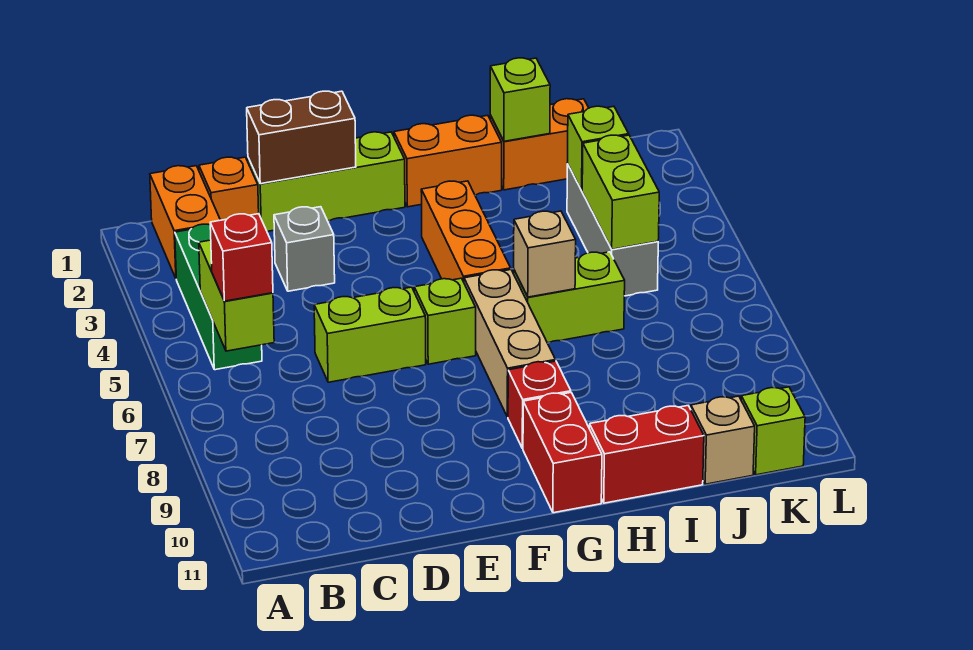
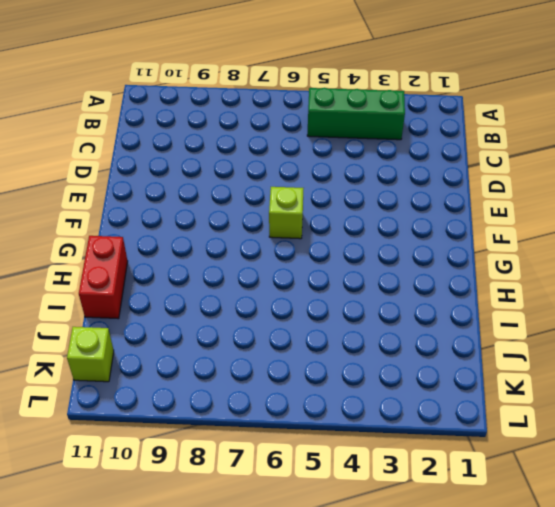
none -> orange 1x2 brick [150,166,220,278]
none -> orange 1x1 brick [199,157,259,220]
none -> lime 1x3 brick [248,132,405,231]

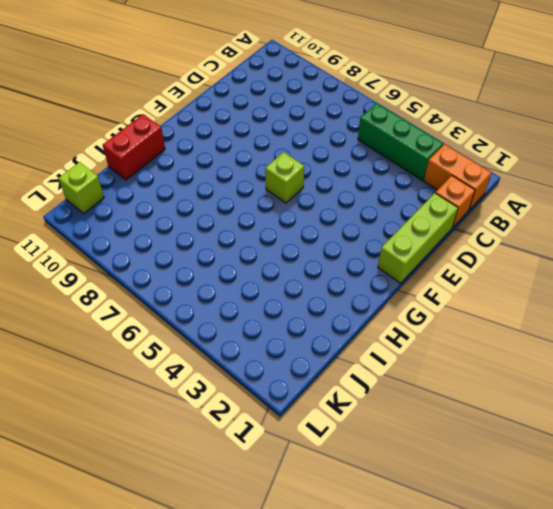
none -> grey 1x1 brick [274,207,335,291]
none -> lime 1x2 brick [314,287,426,382]
none -> orange 1x2 brick [394,115,502,207]

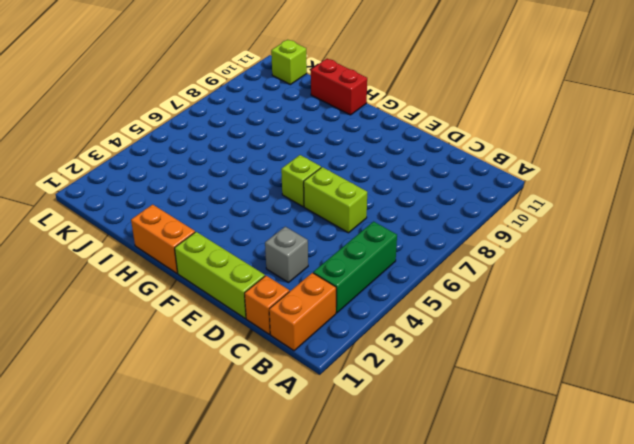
none -> orange 1x3 brick [421,181,511,282]
none -> tan 1x3 brick [464,270,556,417]
none -> red 1x1 brick [508,361,571,449]

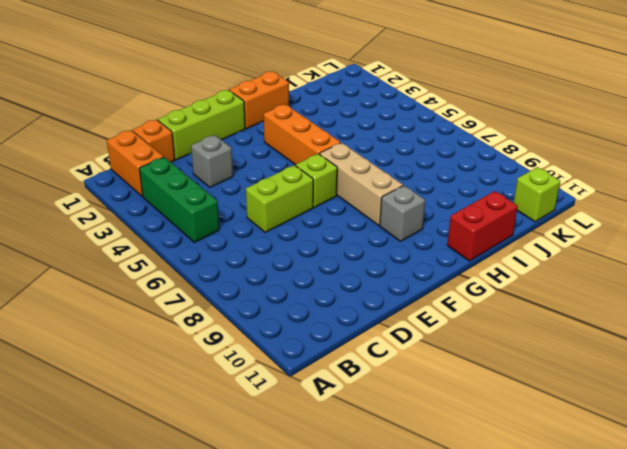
grey 1x1 brick [380,185,425,241] -> red 1x1 brick [508,361,571,449]
none -> red 1x2 brick [523,393,602,513]
none -> lime 1x2 brick [514,252,625,343]
none -> orange 1x2 brick [490,99,588,190]

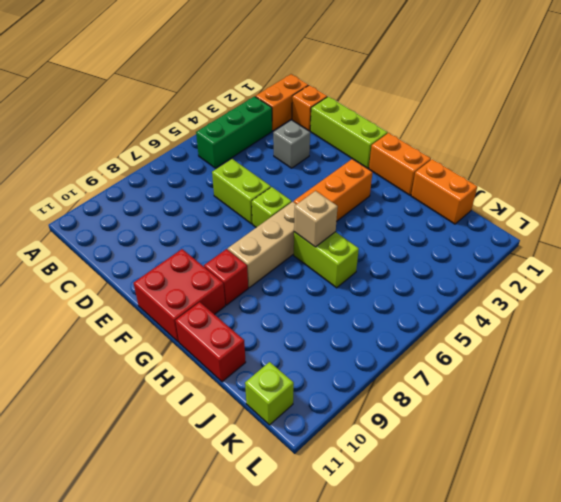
red 2x2 brick [134,249,225,342] -> red 1x2 brick [523,393,602,513]
none -> grey 1x3 brick [567,164,658,296]
none -> tan 1x1 brick [691,396,755,484]
none -> lime 1x2 brick [199,240,274,351]

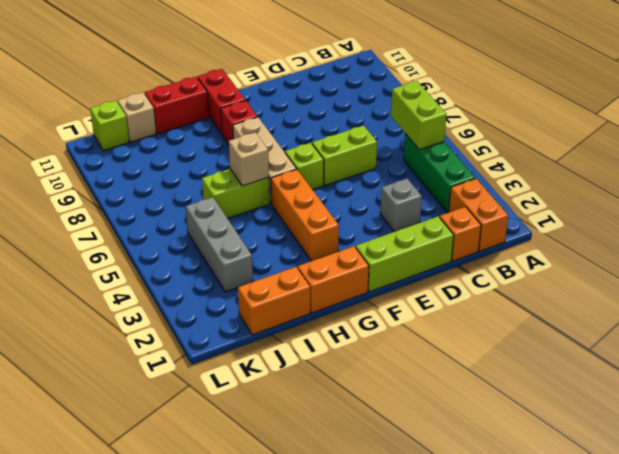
none -> brown 1x2 brick [247,91,356,184]
none -> lime 1x1 brick [490,58,550,141]
none -> lime 1x1 brick [567,106,629,190]

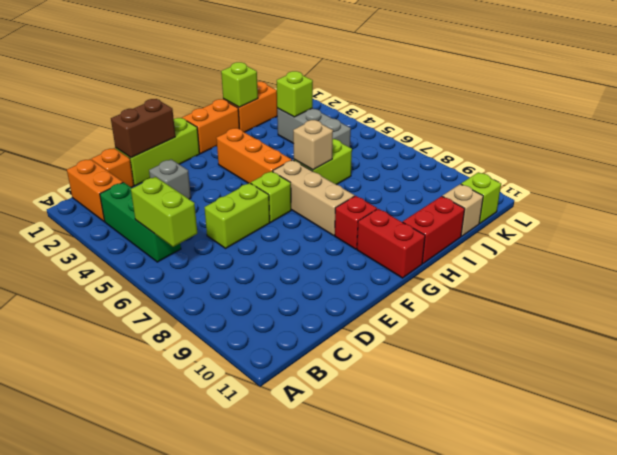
none -> lime 1x2 brick [582,135,659,249]
none -> red 1x1 brick [210,214,273,301]

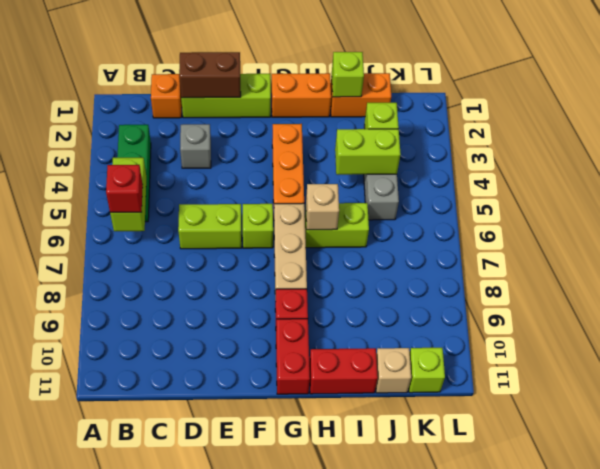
lime 1x2 brick [335,129,401,175] -> lime 1x2 brick turned to [582,135,659,249]
none -> orange 1x2 brick [150,166,220,278]

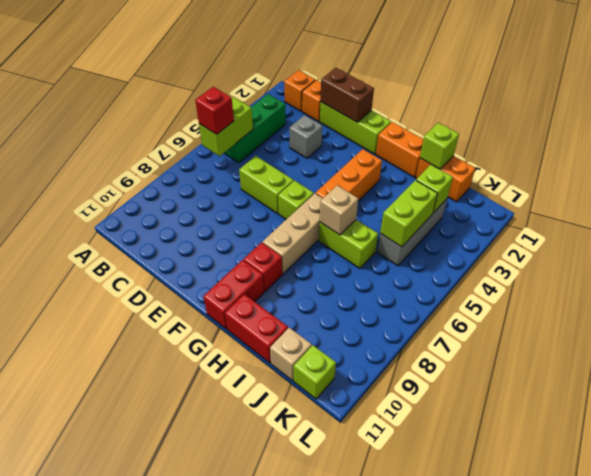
orange 1x1 brick [284,70,315,111] -> orange 1x2 brick [150,166,220,278]

